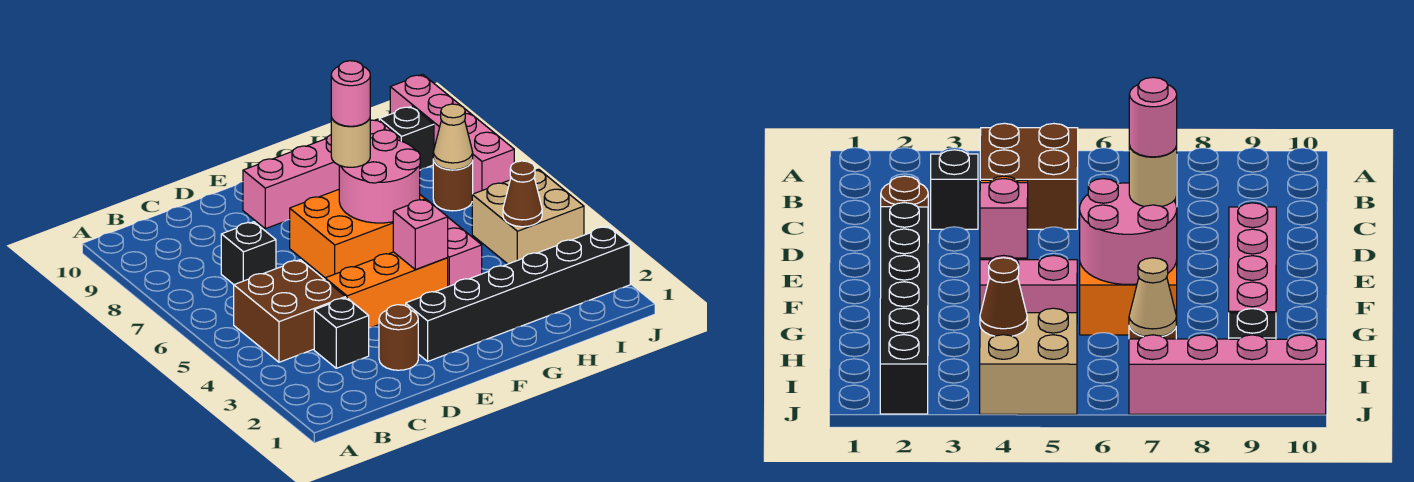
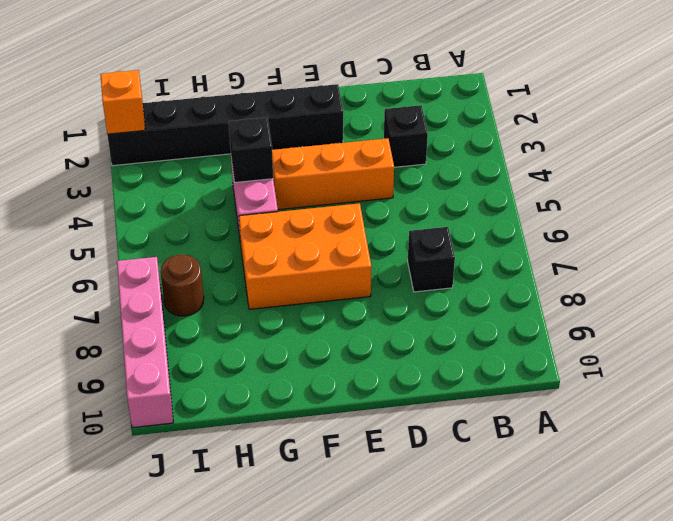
black 1x1 brick [229,118,273,182] -> black 1x1 brick moved to [379,106,434,170]
orange 1x1 brick [101,70,145,134] -> none
none -> brown 2x2 brick [234,260,346,362]
none -> brown 1x1 round brick [379,305,418,370]
none -> pink 1x4 brick [243,119,400,229]

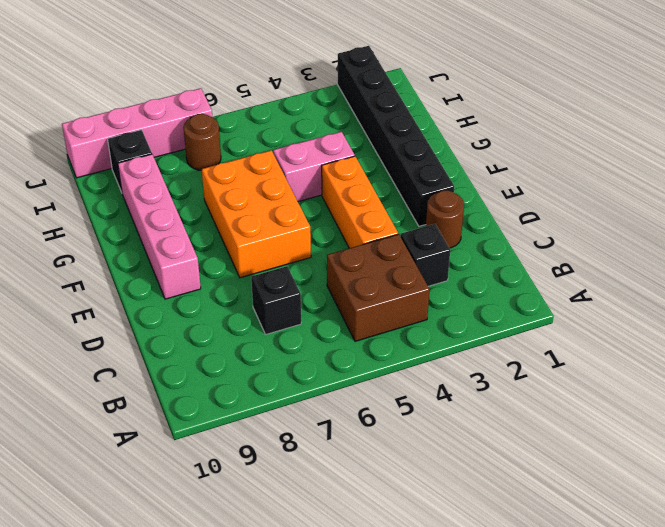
none -> tan 2x2 brick [472,169,584,264]
none -> pink 1x1 brick [393,199,448,270]
none -> pink 2x2 round brick [339,130,420,223]

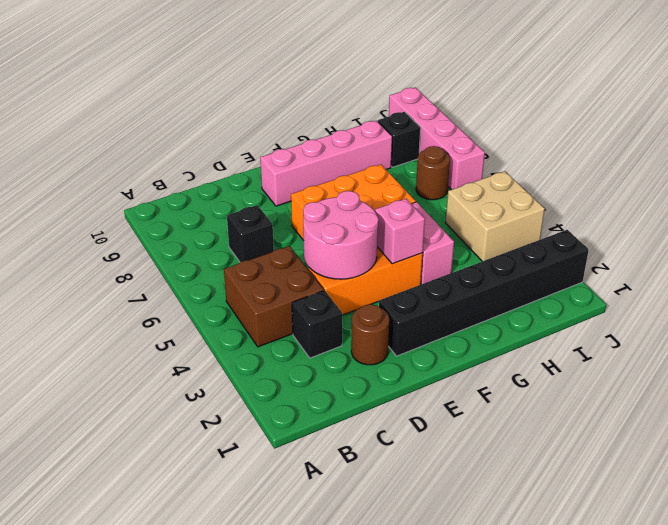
pink 2x2 round brick [303,191,379,279] -> pink 2x2 round brick moved to [339,130,420,223]
none -> brown 1x1 cone [503,161,542,227]
none -> tan 1x1 cone [433,104,473,170]
none -> tan 1x1 round brick [331,117,370,167]

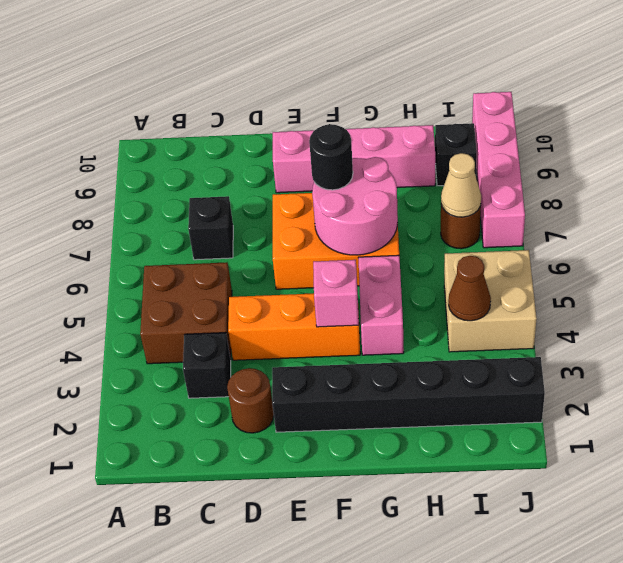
black 1x1 round brick [309,124,353,190] -> tan 1x1 round brick [331,117,370,167]
none -> pink 1x1 round brick [331,61,370,126]

